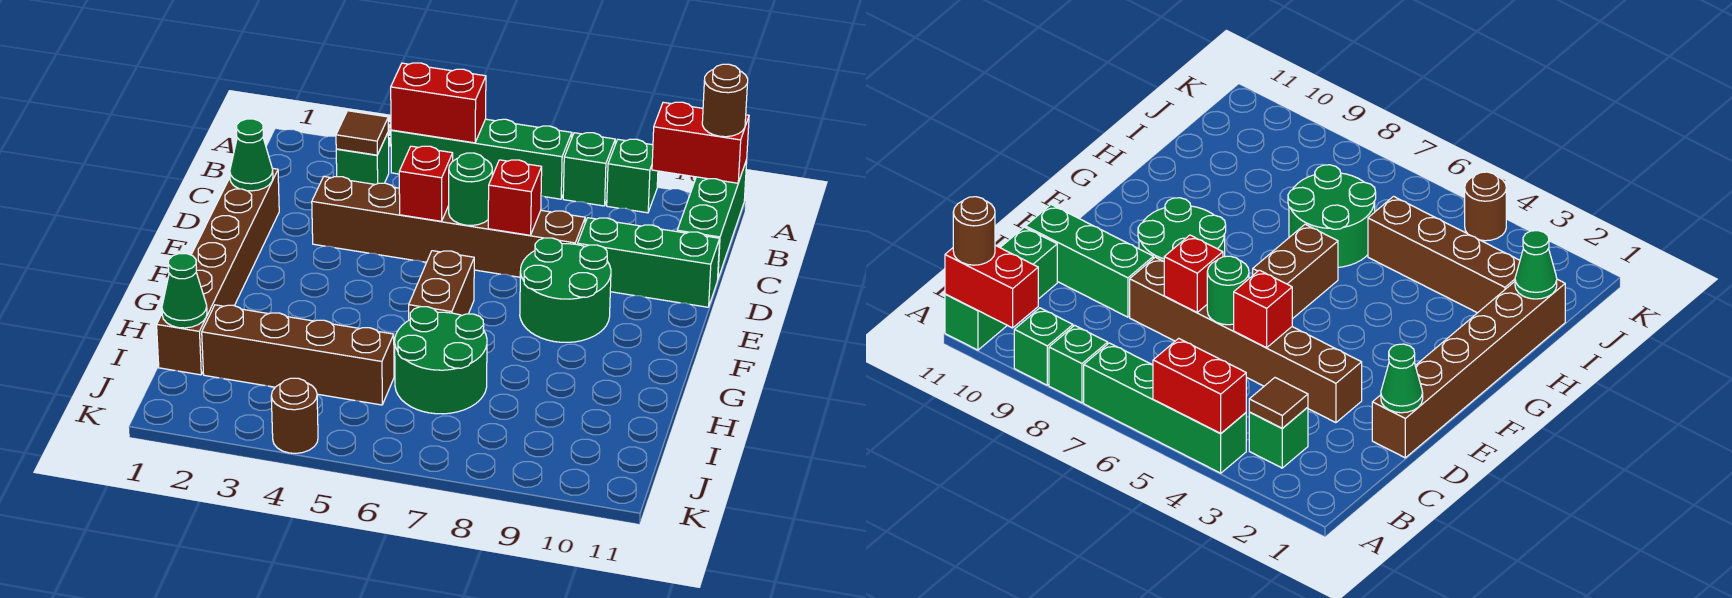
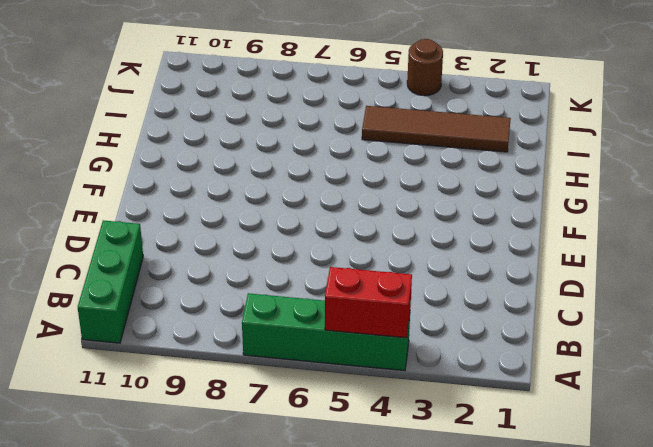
brown 1x4 tile [362,106,511,152] -> brown 1x4 brick [202,305,394,405]
none -> green 1x1 brick [563,133,615,206]
none -> green 1x1 brick [607,139,658,213]
none -> green 1x1 brick [336,133,389,184]

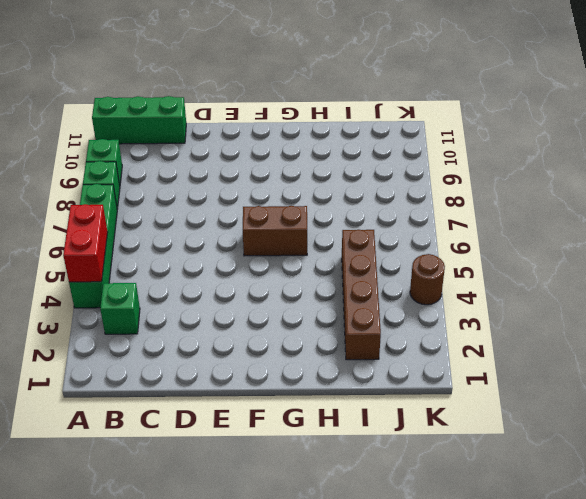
none -> brown 1x6 brick [157,168,279,375]
none -> brown 1x6 brick [312,176,585,277]
none -> green 1x3 brick [578,218,720,307]

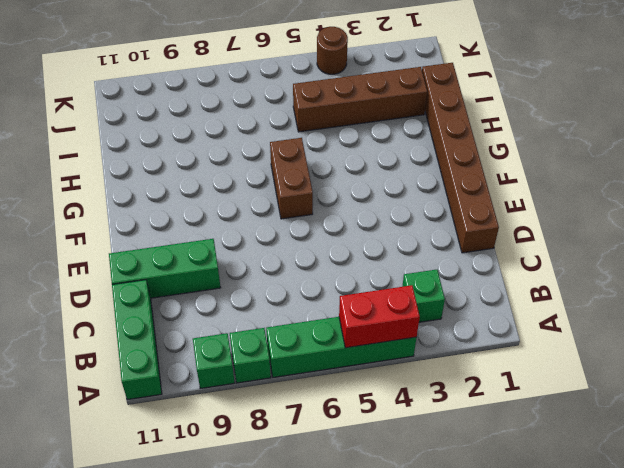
none -> brown 1x6 brick [312,176,585,277]
none -> green 2x2 round brick [520,238,611,342]
none -> green 2x2 round brick [395,307,487,414]

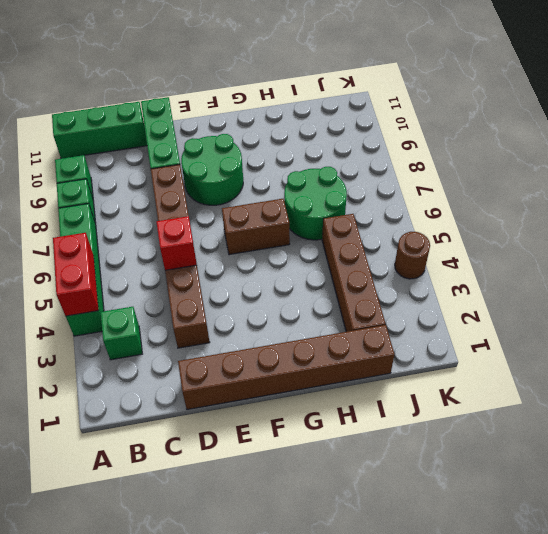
none -> red 1x2 brick [652,102,749,183]
none -> brown 1x1 tile [336,111,388,155]
none -> green 1x1 cone [230,119,273,191]

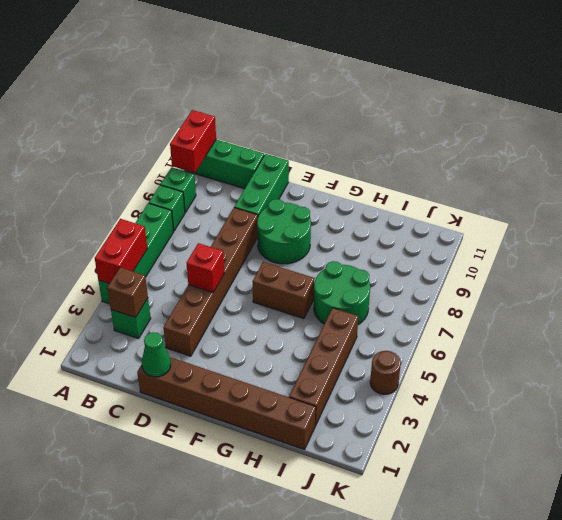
brown 1x1 brick [107,267,148,318] -> brown 1x1 tile [336,111,388,155]
none -> green 1x1 round brick [449,153,492,225]
none -> red 1x1 brick [488,160,542,235]
none -> green 1x1 cone [162,254,207,328]

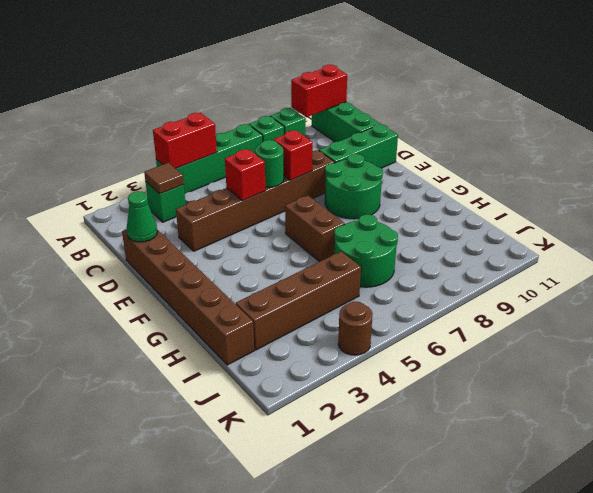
none -> green 1x1 cone [162,254,207,328]
none -> brown 1x1 round brick [702,64,748,137]

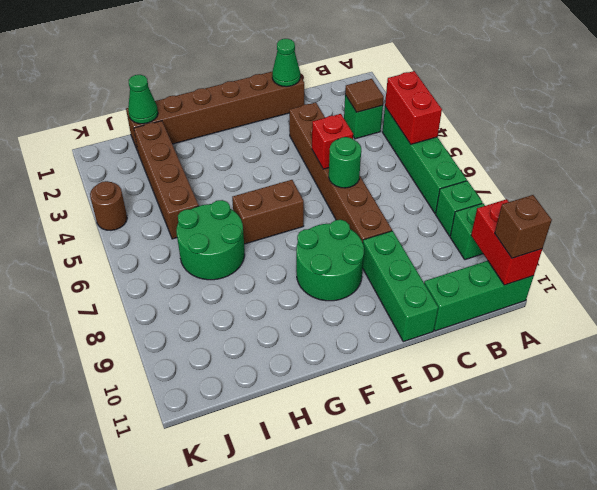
brown 1x1 brick [495,195,552,258] -> brown 1x1 round brick [702,64,748,137]
none -> red 1x1 brick [488,160,542,235]

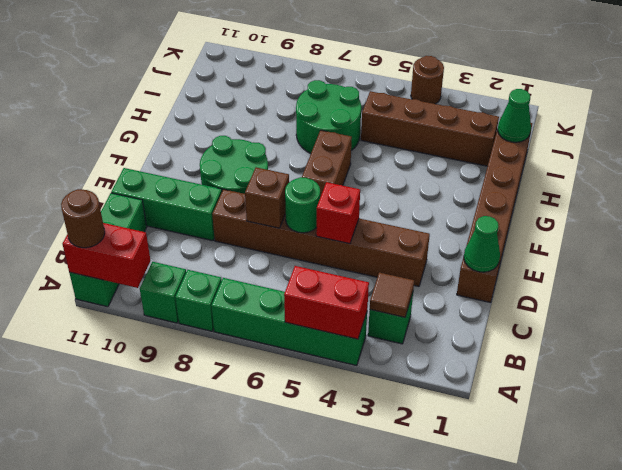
brown 1x1 brick [245,167,289,228] -> red 1x1 brick [488,160,542,235]

